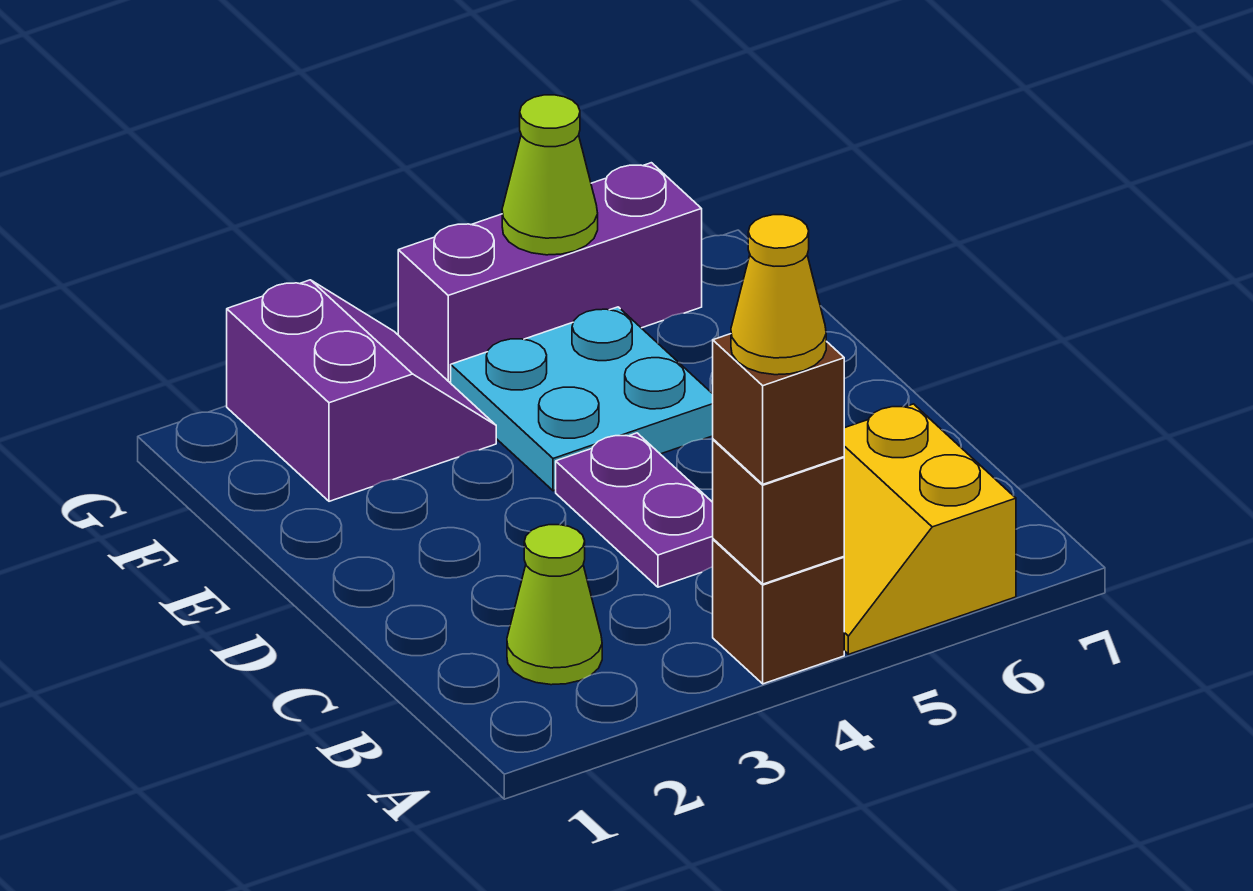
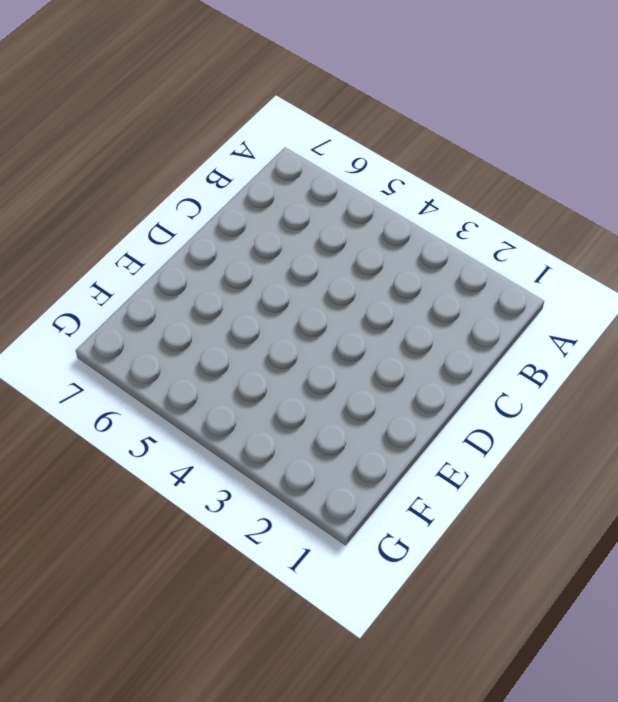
none -> brown 1x1 brick [713,539,844,684]
none -> yellow 2x2 slope [844,404,1016,654]

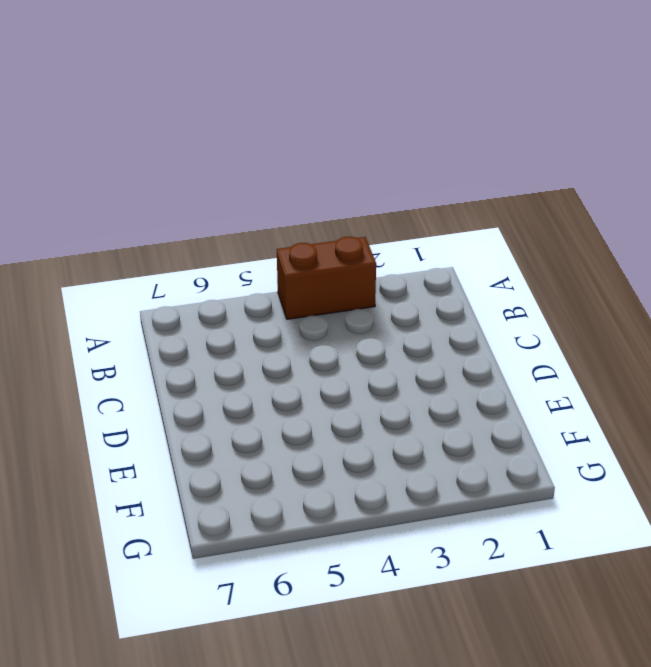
brown 1x2 brick [277,236,376,319] -> brown 1x1 brick [713,539,844,684]
none -> yellow 2x2 slope [844,404,1016,654]
none -> lime 1x1 cone [507,525,602,685]

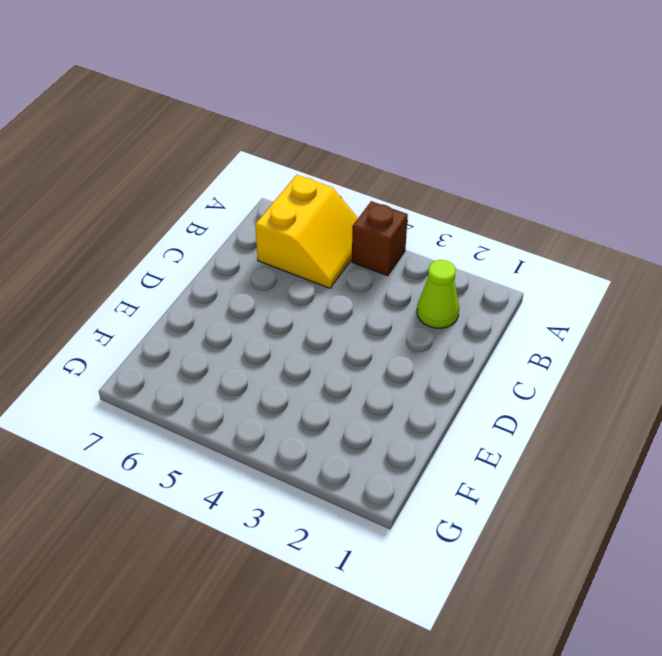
none -> purple 1x2 plate [556,433,713,587]
none -> cyan 2x2 plate [451,307,713,491]

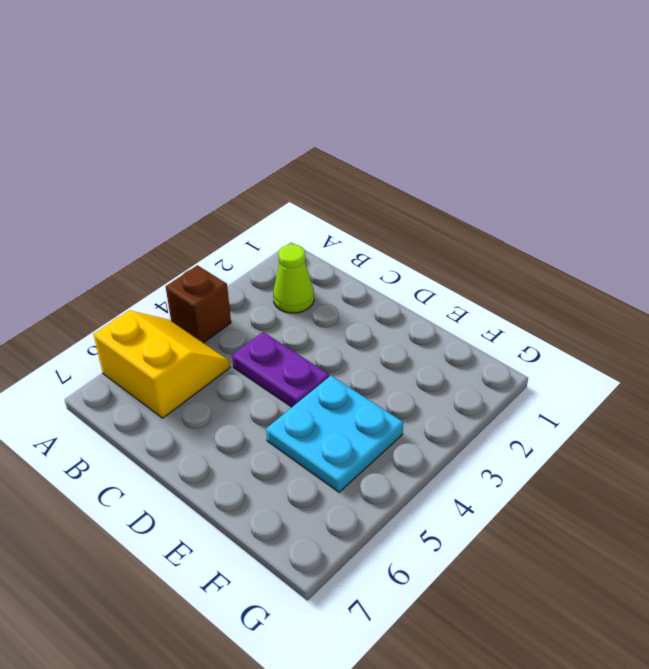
none -> purple 2x2 slope [227,280,496,501]
none -> purple 1x3 brick [398,163,702,383]

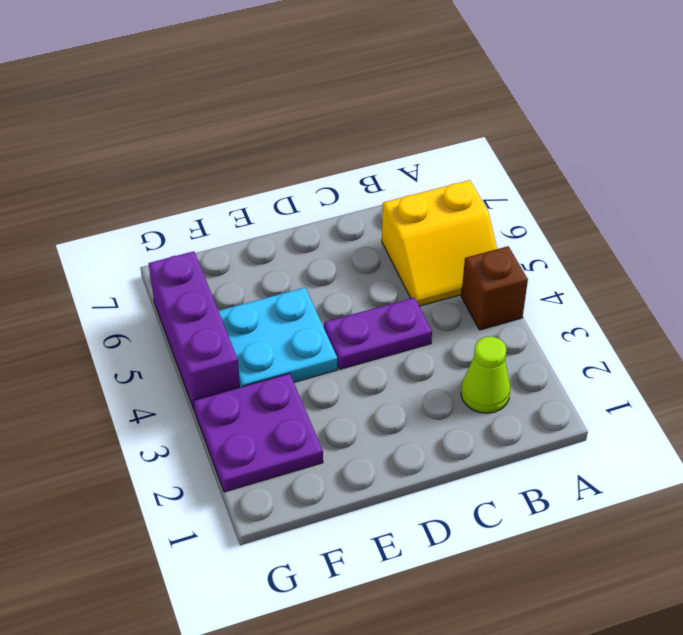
purple 2x2 plate [193,373,323,492] -> purple 2x2 slope [227,280,496,501]
none -> brown 1x1 brick [713,439,844,584]
none -> lime 1x1 cone [502,95,598,255]

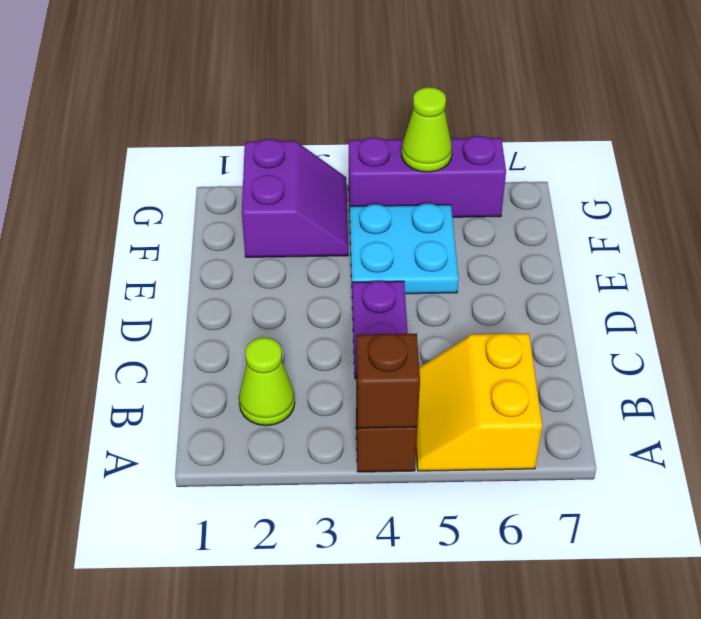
none -> brown 1x1 brick [713,334,844,484]
none -> yellow 1x1 cone [731,215,826,375]

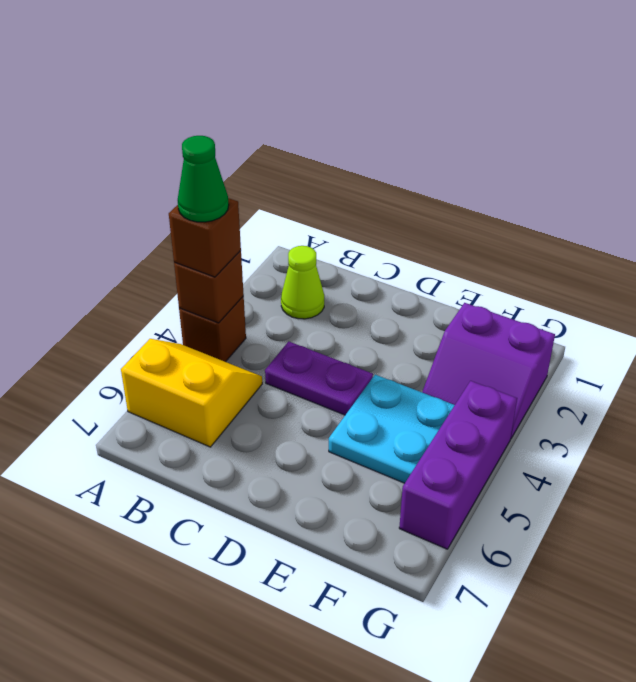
green 1x1 cone [178,136,229,222] -> yellow 1x1 cone [731,215,826,375]
none -> lime 1x1 cone [502,95,598,255]

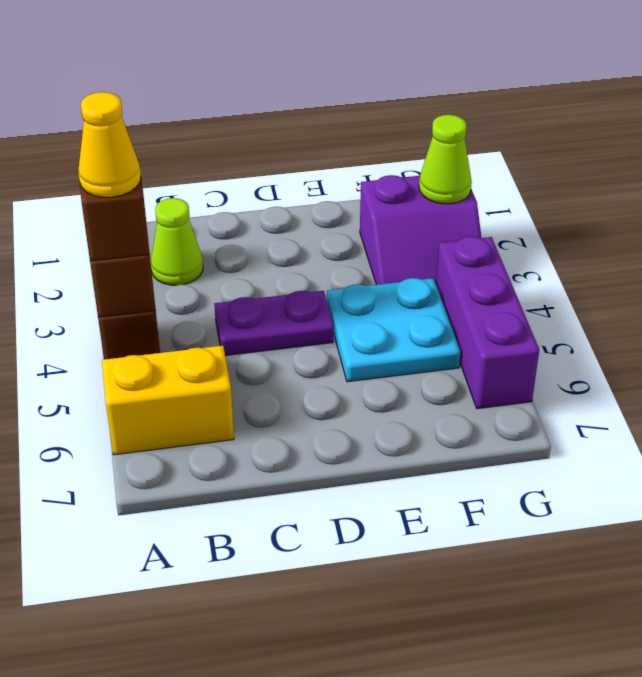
lime 1x1 cone [419,115,472,204] -> lime 1x1 cone moved to [502,95,598,255]

